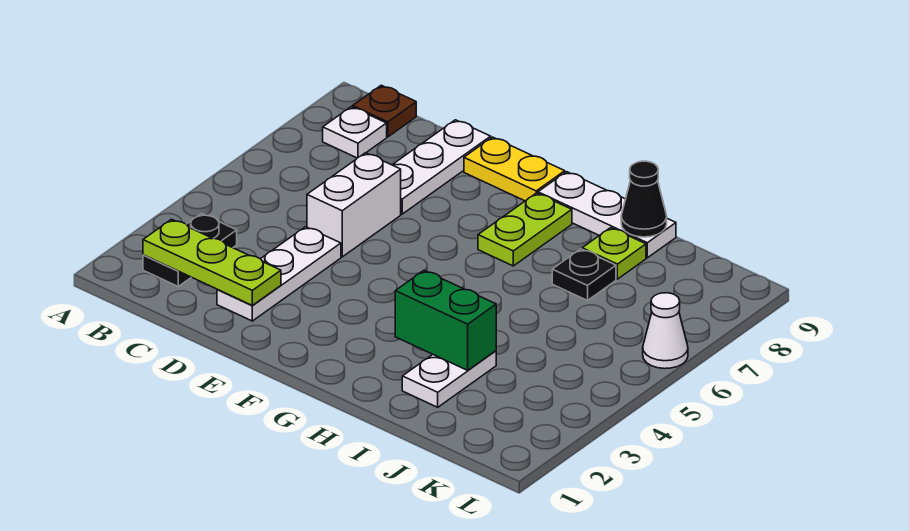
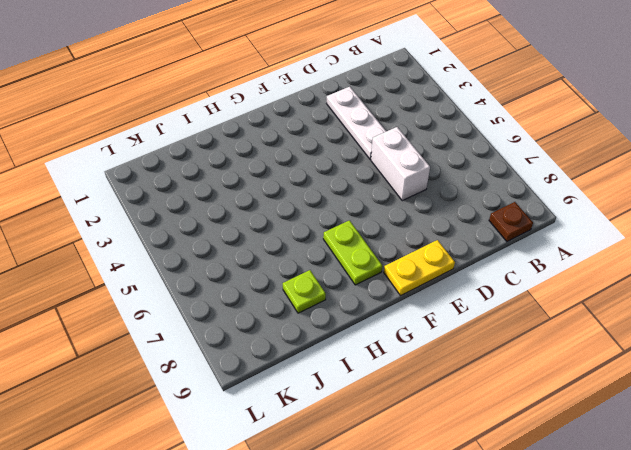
none -> black 1x2 plate [143,214,237,286]
none -> white 1x1 plate [323,107,387,158]
none -> white 1x3 plate [393,120,491,214]

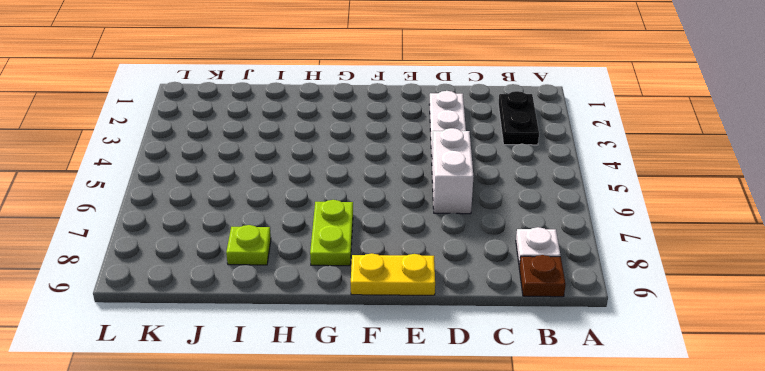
none -> white 1x3 plate [393,120,491,214]
none -> white 1x3 plate [538,172,676,258]
none -> white 1x2 plate [402,351,496,407]

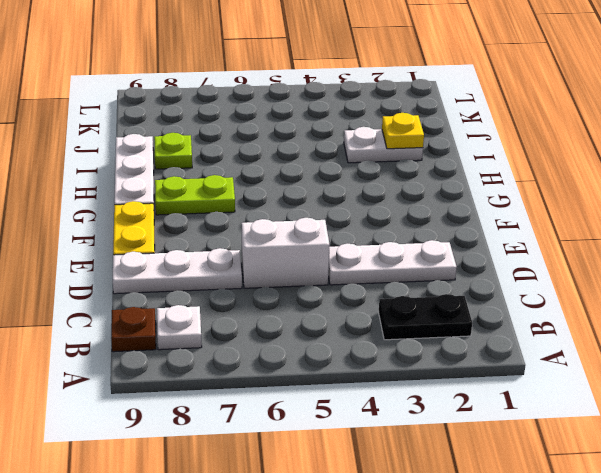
yellow 1x1 plate [382,113,424,149] -> none
none -> black 1x1 plate [552,249,616,301]
none -> white 1x1 cone [643,293,688,369]
none -> lime 1x3 plate [143,219,281,305]

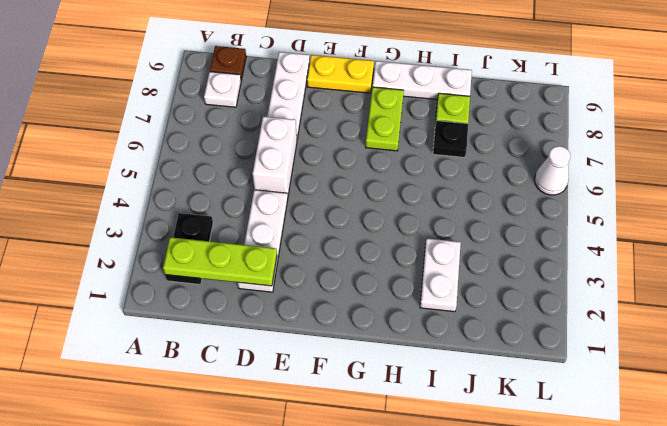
none -> green 1x2 brick [395,270,496,370]
none -> black 1x1 cone [621,161,667,237]

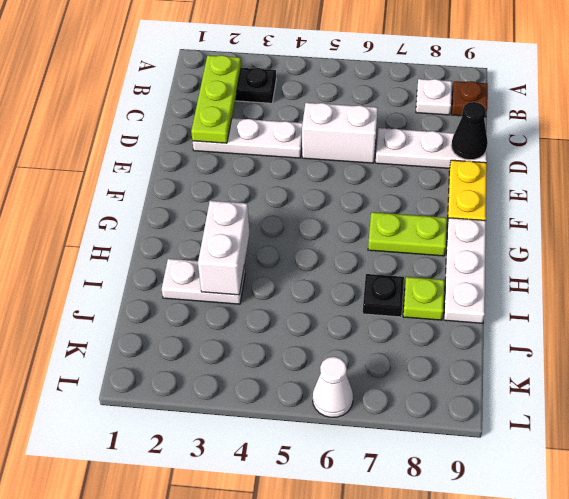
black 1x1 cone [451,102,488,160] -> black 1x1 cone moved to [621,161,667,237]
white 1x2 brick [198,201,249,295] -> green 1x2 brick [395,270,496,370]

